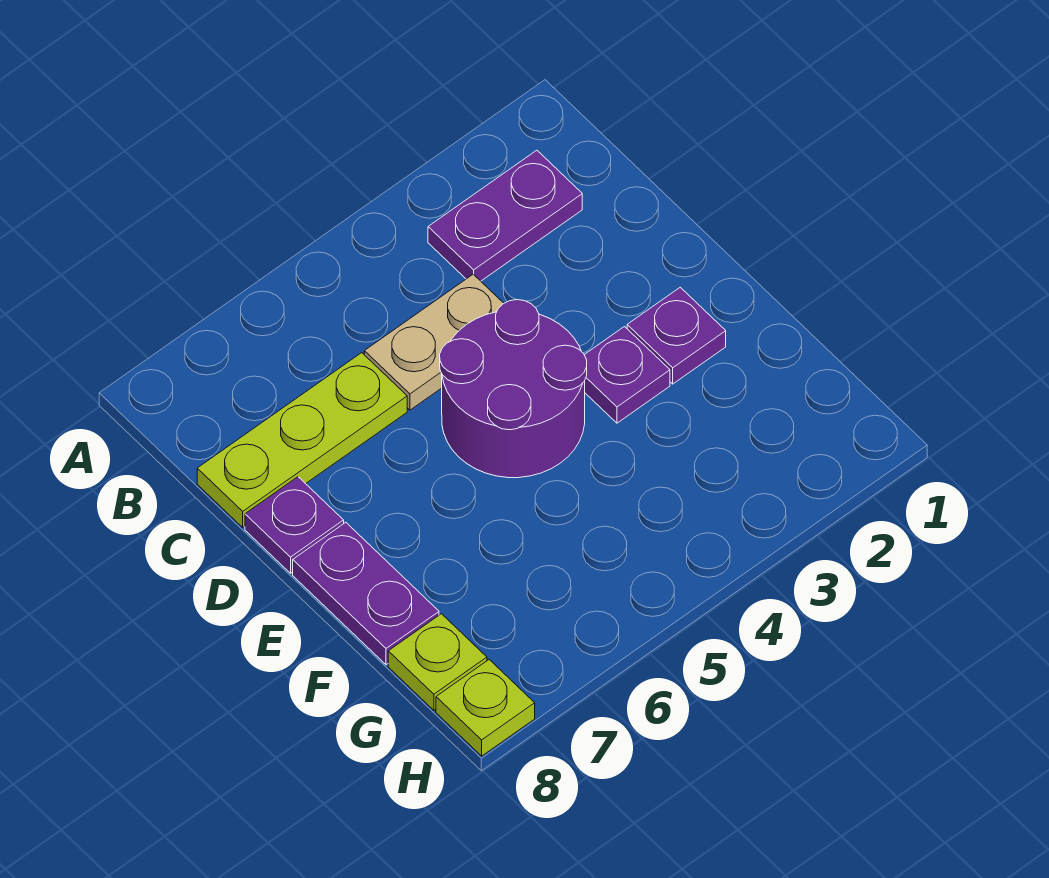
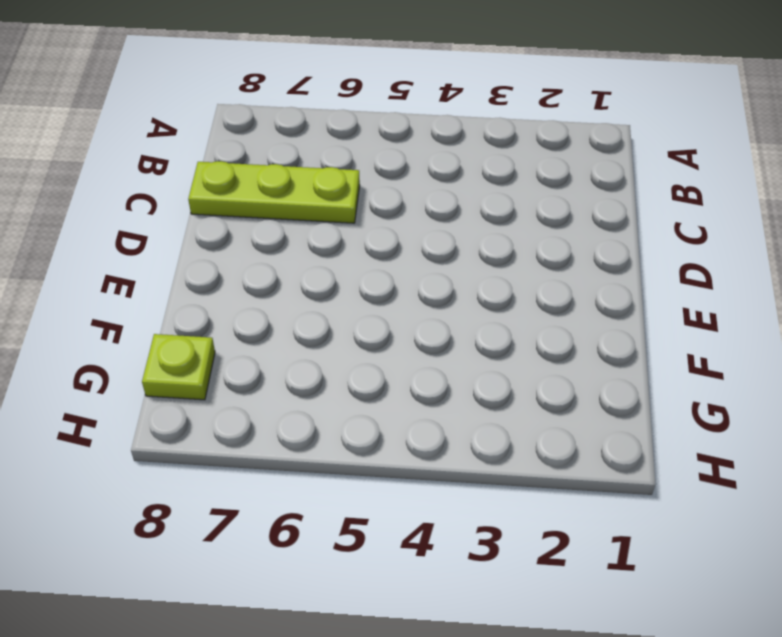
none -> purple 1x2 plate [428,150,582,281]
none -> tan 1x2 plate [364,274,504,410]

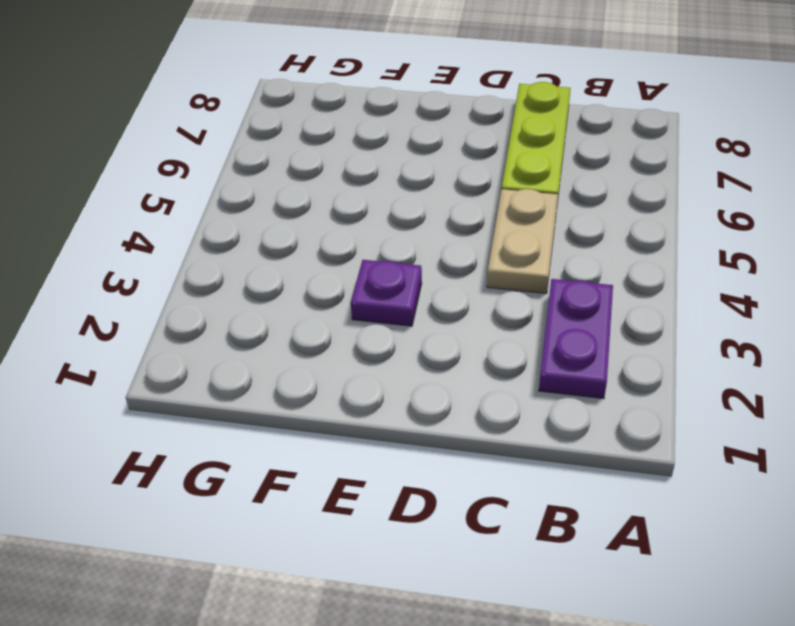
none -> purple 2x2 round brick [440,300,587,478]
none -> purple 1x1 plate [245,477,344,573]

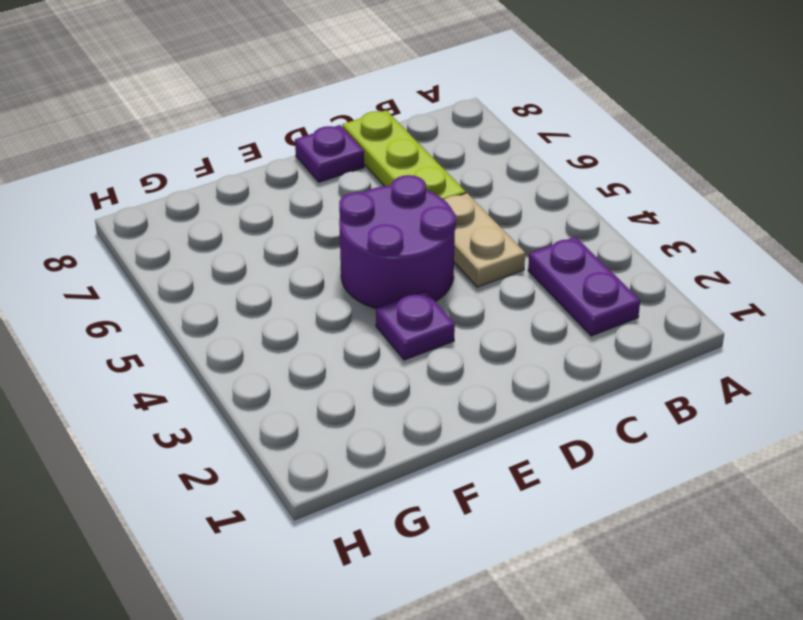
none -> purple 1x1 plate [627,287,726,384]
none -> purple 1x2 plate [293,522,439,665]

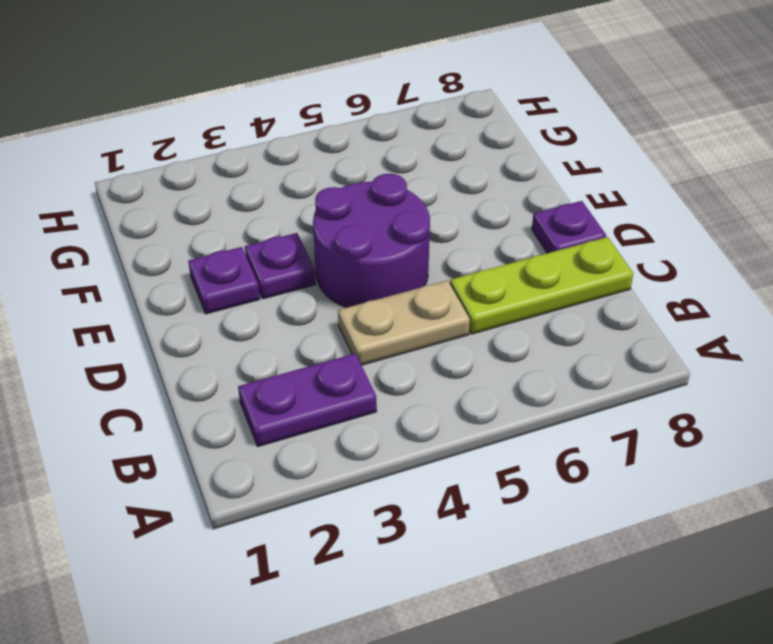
none -> purple 1x2 plate [293,522,439,665]
none -> lime 1x1 plate [388,614,487,710]

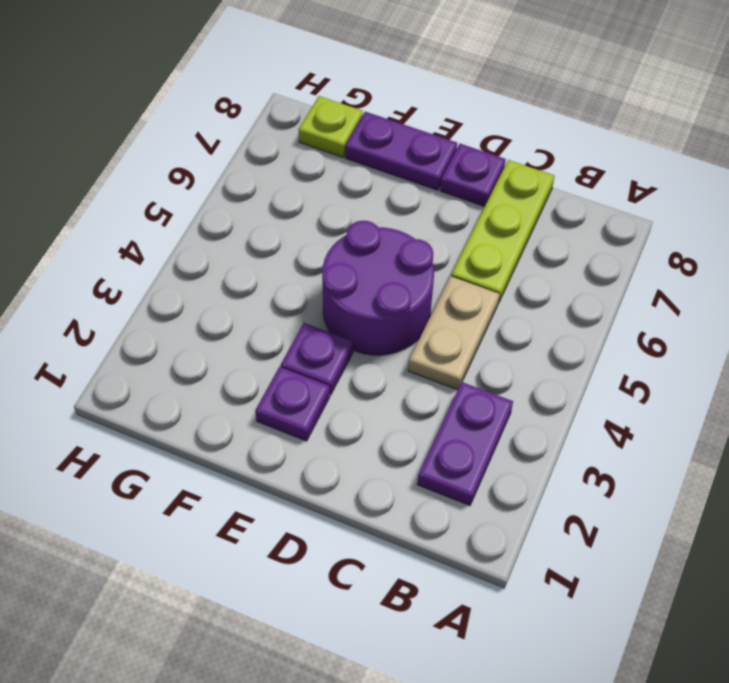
none -> lime 1x1 plate [436,660,535,756]

